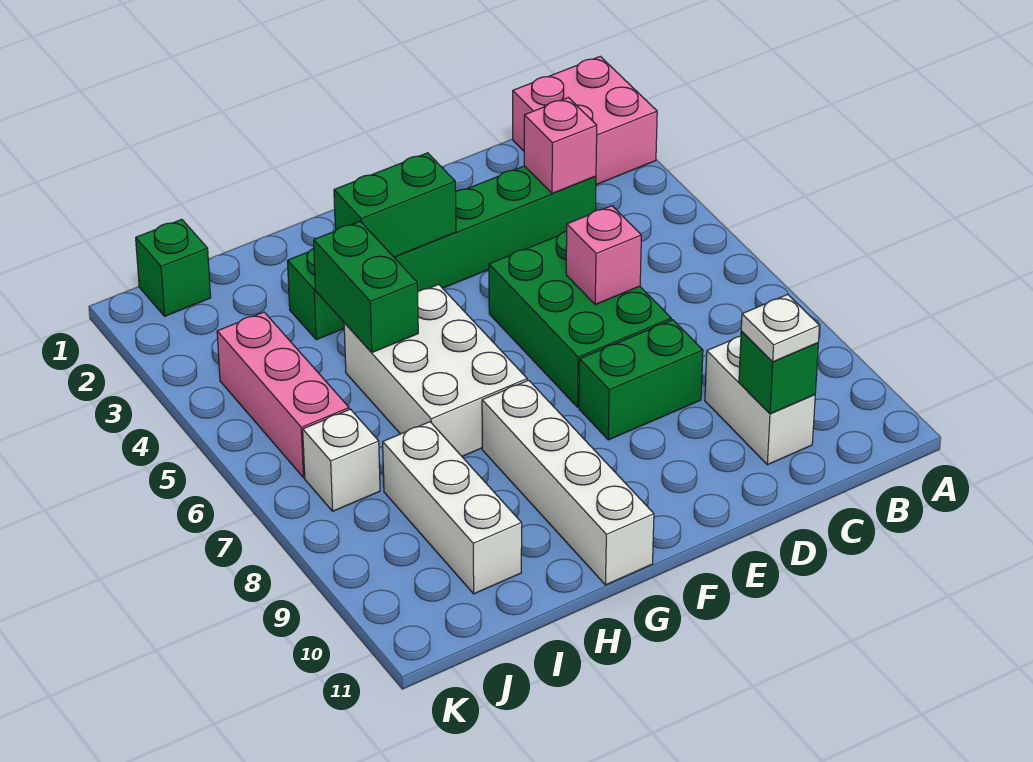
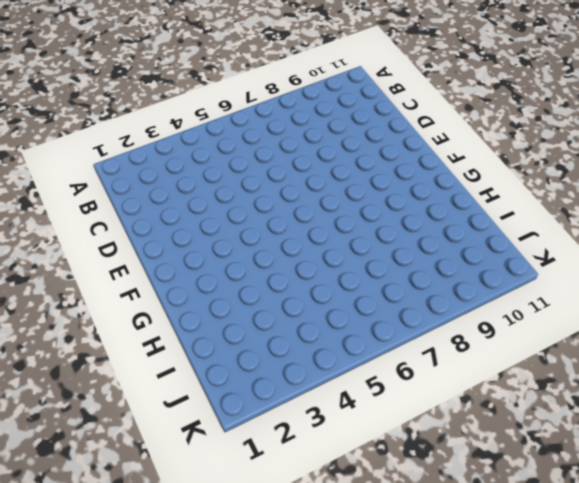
none -> pink 2x2 brick [513,56,657,185]
none -> green 1x6 brick [288,166,596,340]
none -> white 1x2 brick [705,336,815,465]

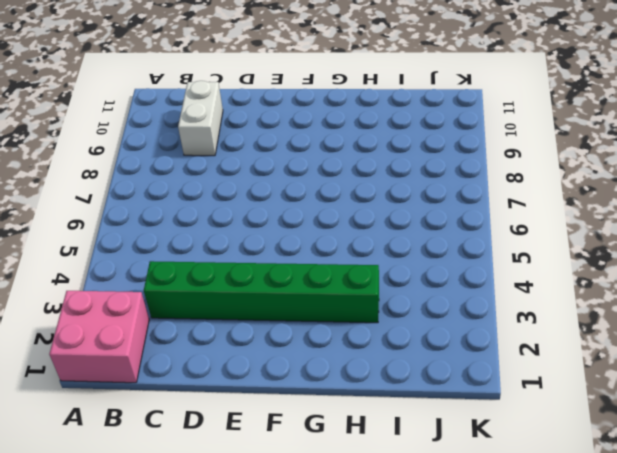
none -> green 2x3 brick [489,231,671,407]
none -> green 1x2 brick [579,320,703,440]
none -> white 2x3 brick [344,284,527,456]

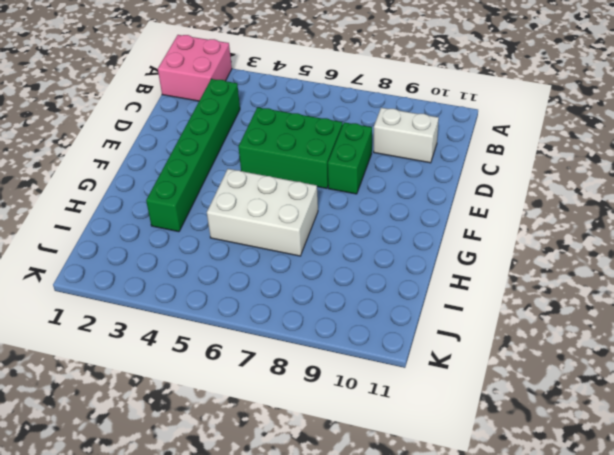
none -> white 1x4 brick [482,380,654,585]
none -> white 1x3 brick [383,422,522,594]
none -> green 1x1 brick [136,219,211,316]

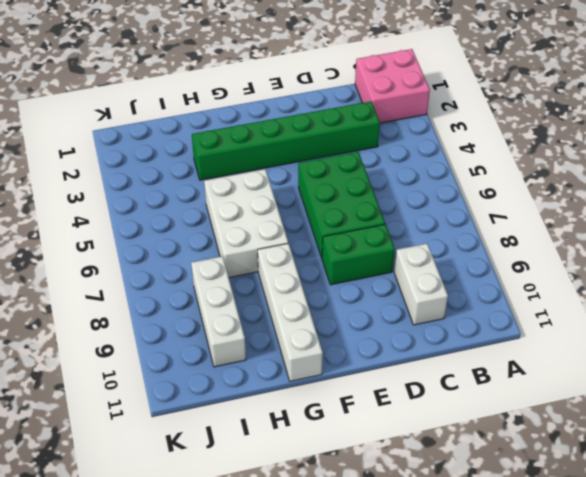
none -> green 1x1 brick [136,219,211,316]
none -> pink 1x3 brick [217,312,349,478]
none -> white 1x1 brick [303,409,380,511]

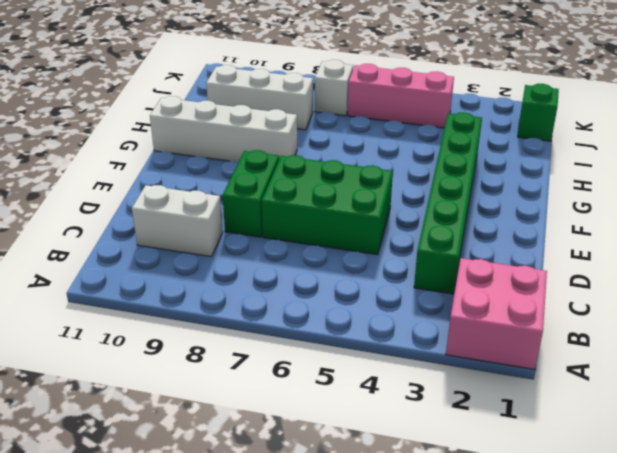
none -> white 2x3 brick [344,284,527,456]
none -> pink 1x1 brick [524,98,597,193]
none -> green 1x1 brick [739,331,818,414]

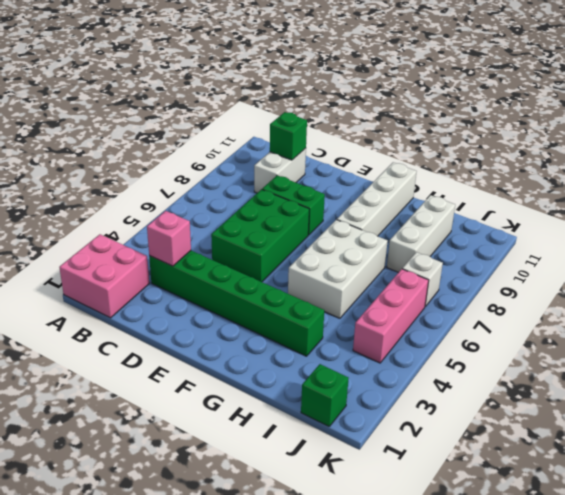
none -> pink 1x1 brick [566,206,641,305]
none -> green 1x2 brick [334,153,456,257]
none -> green 1x2 brick [314,221,418,353]

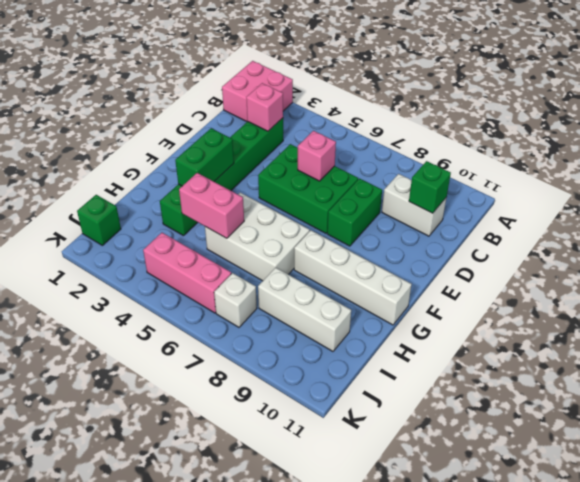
pink 1x2 brick [179,173,244,238] -> green 1x2 brick [314,221,418,353]
none -> white 1x1 plate [741,294,819,362]

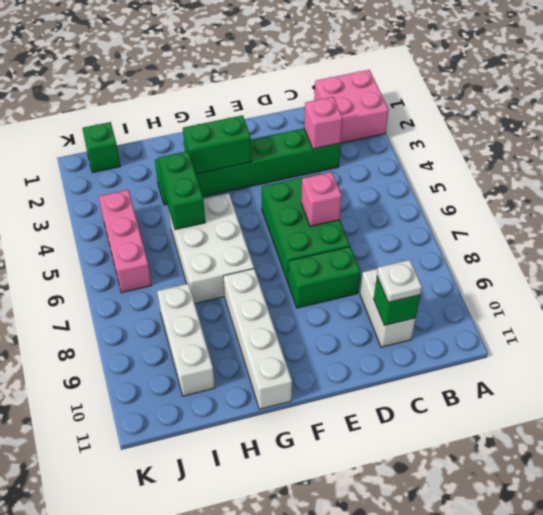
none -> white 1x1 brick [303,409,380,511]

